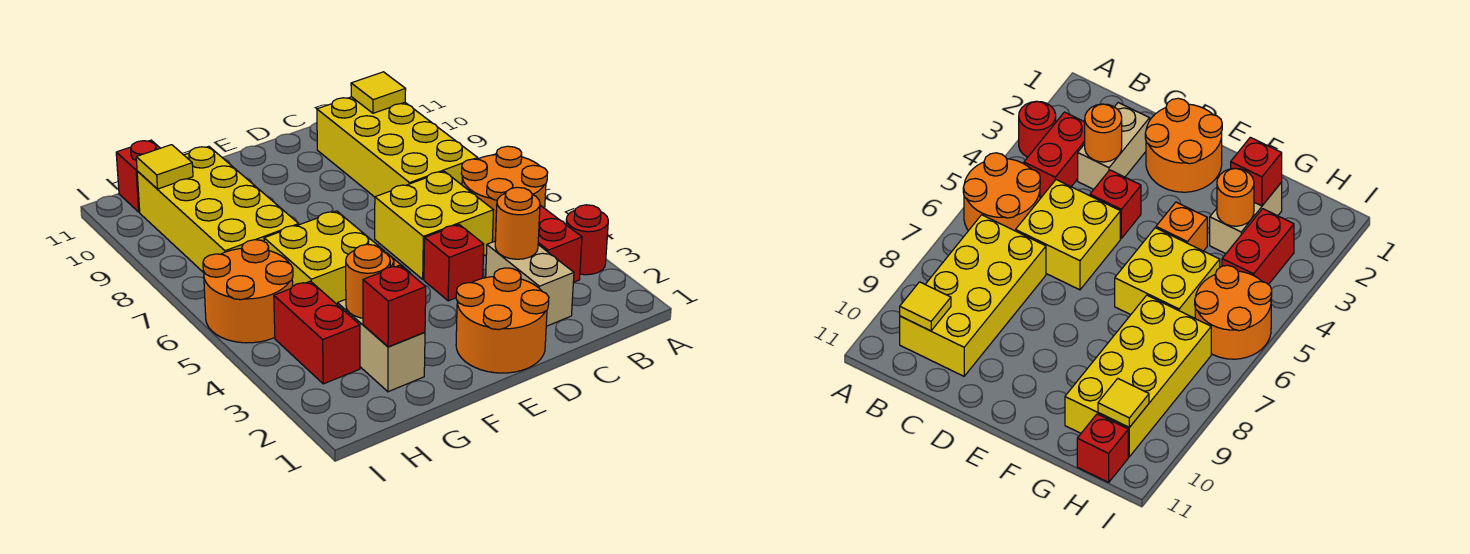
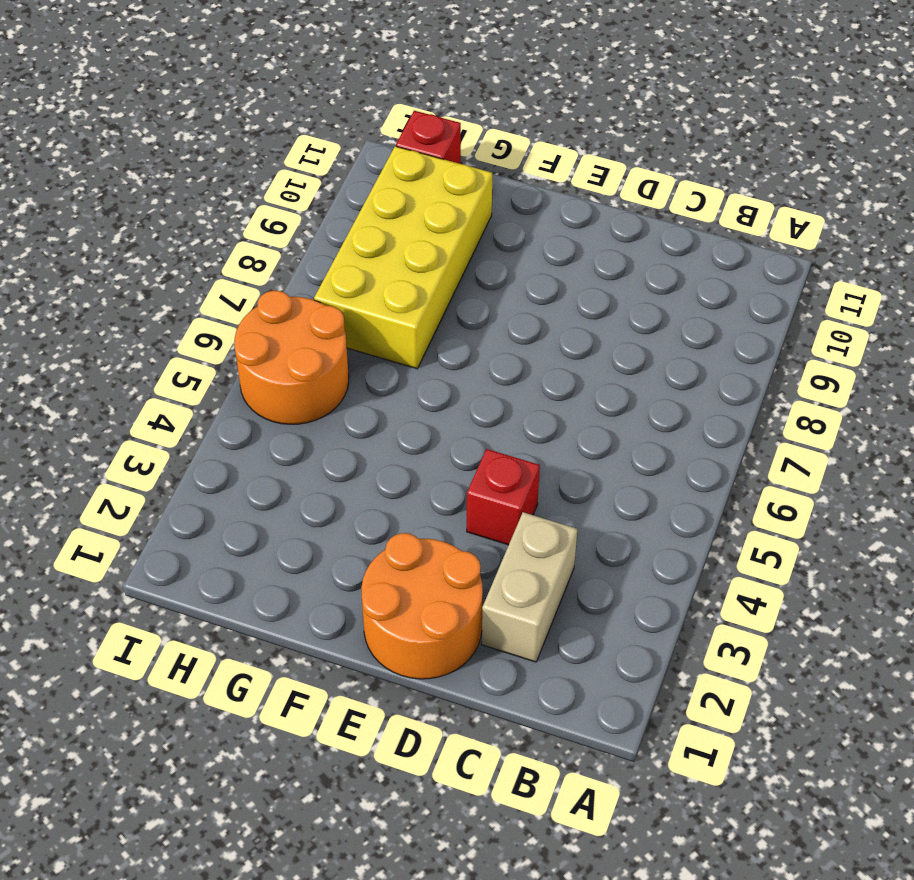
none -> red 1x1 round brick [566,205,608,275]
none -> orange 2x2 round brick [461,146,548,242]
none -> red 1x2 brick [495,205,582,283]

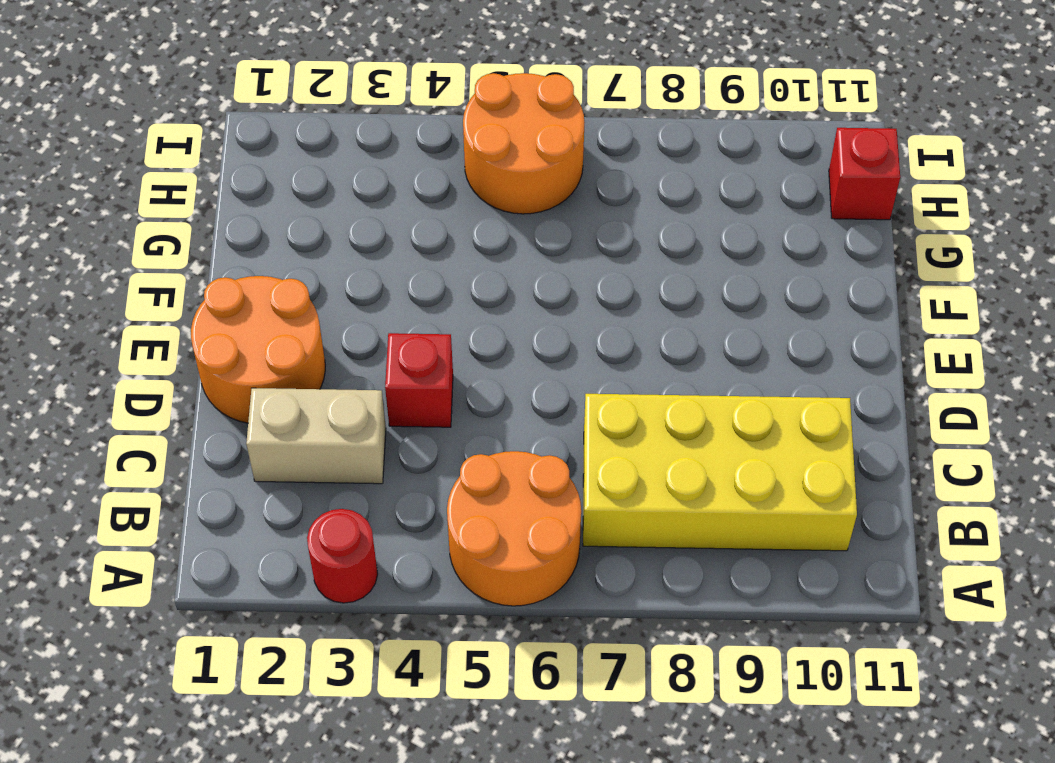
none -> red 1x2 brick [495,205,582,283]
none -> yellow 2x2 brick [375,171,493,279]
none -> orange 1x1 brick [1156,202,1207,251]

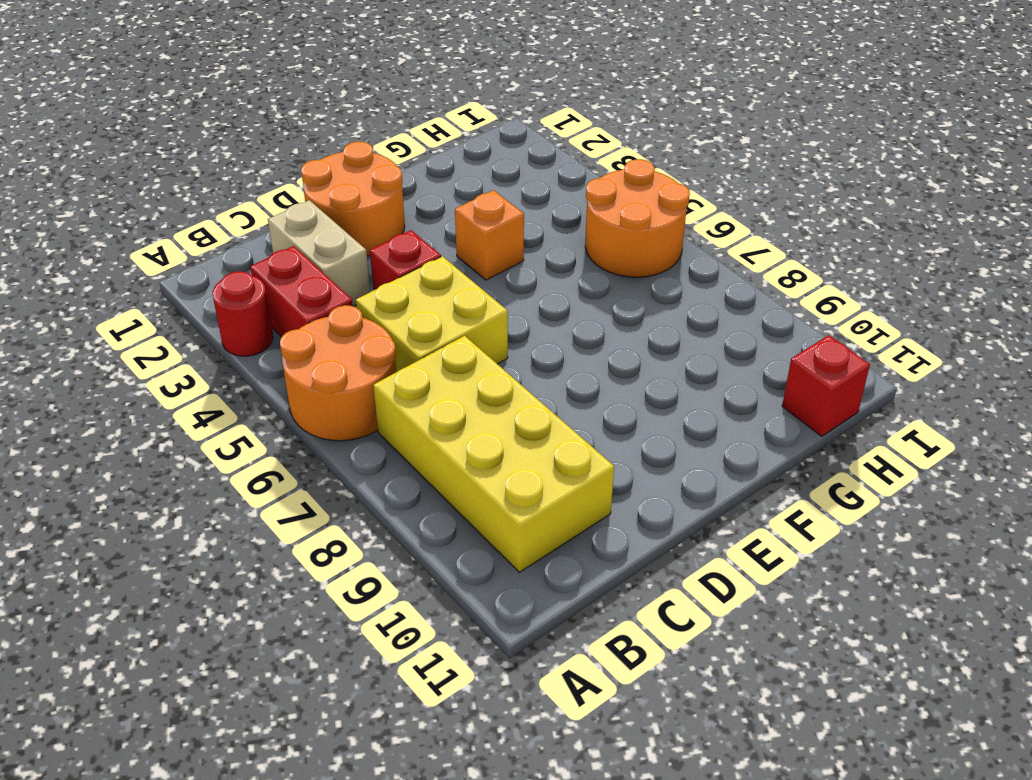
none -> yellow 2x2 brick [264,211,385,304]
none -> tan 1x2 brick [337,299,425,392]
none -> yellow 2x4 brick [137,146,299,273]

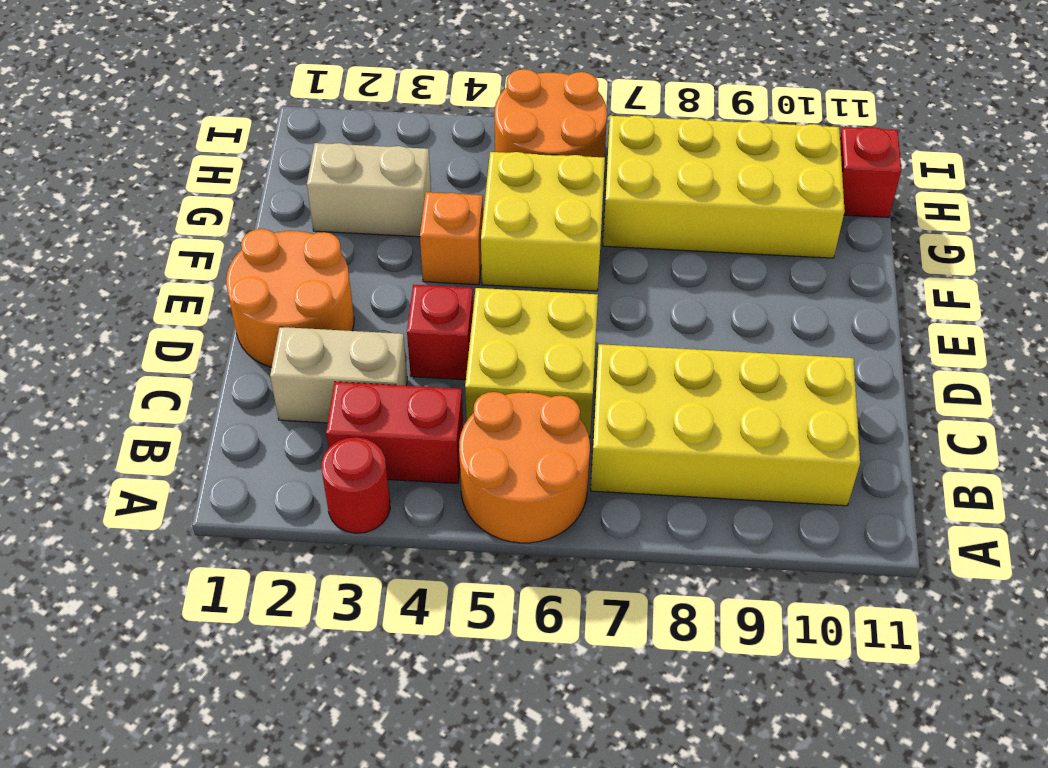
none -> red 1x2 brick [274,281,360,384]
none -> yellow 1x1 tile [351,72,406,113]
none -> orange 1x1 round brick [495,187,540,259]

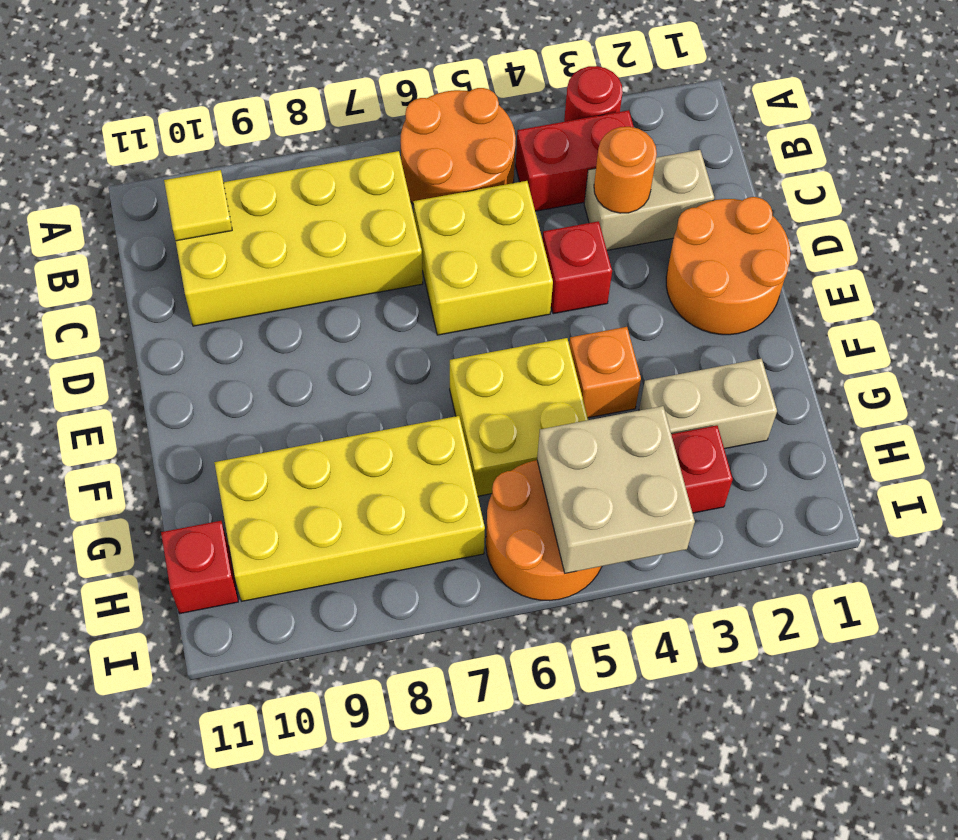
tan 2x2 brick [537,406,695,573] -> none
none -> red 1x1 brick [363,265,426,347]
none -> orange 1x1 round brick [346,244,390,318]
none -> yellow 1x1 tile [136,145,193,189]

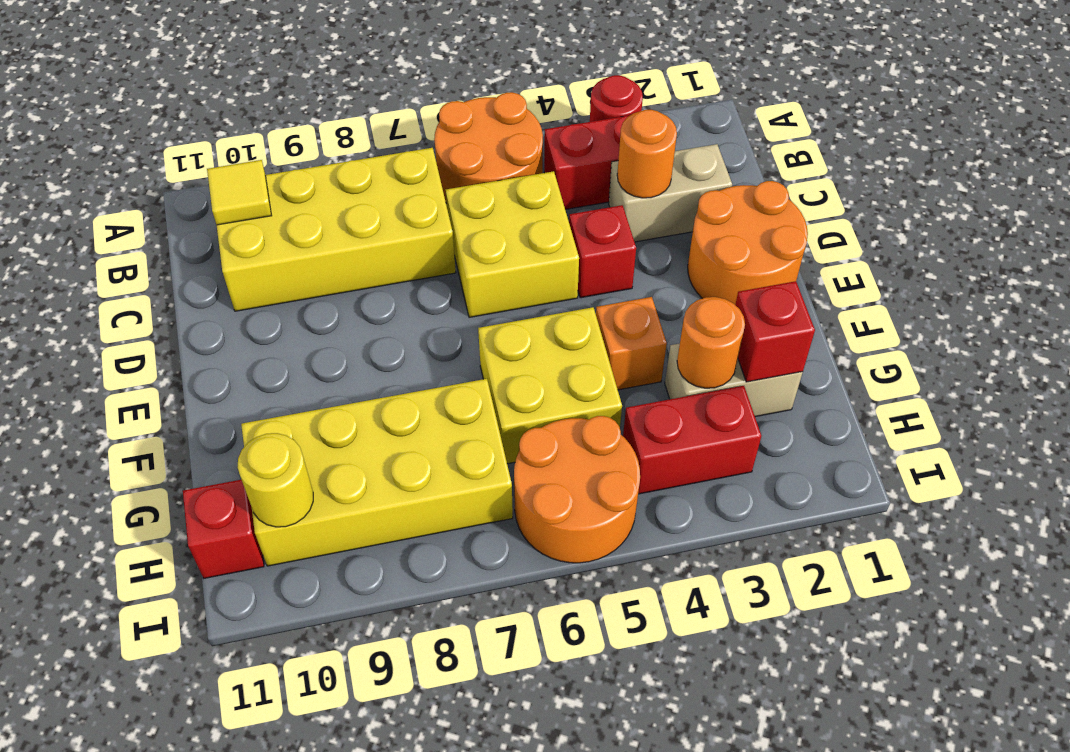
yellow 1x1 round brick [238,433,313,527] -> yellow 1x1 tile [136,145,193,189]

